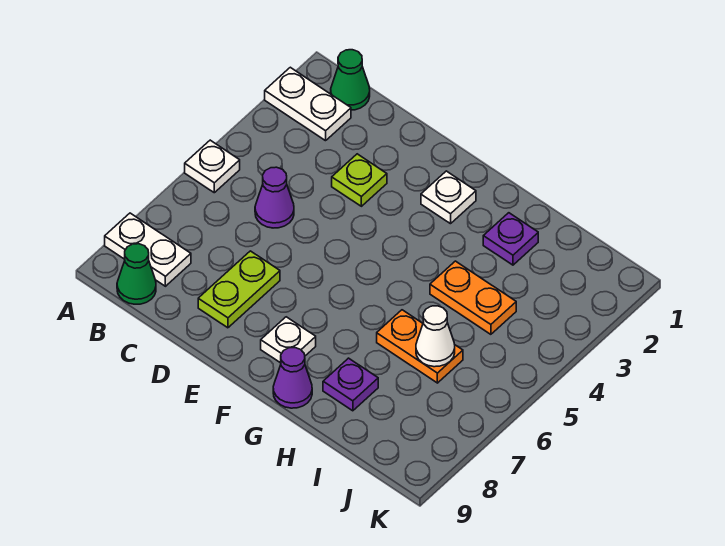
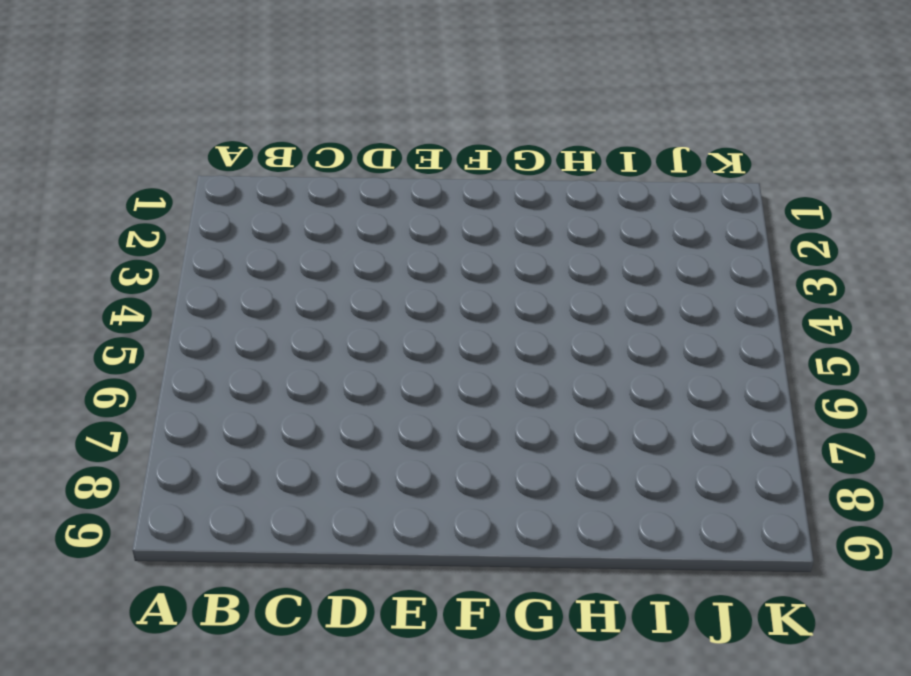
none -> white 1x2 plate [265,67,351,141]
none -> white 1x1 plate [185,140,240,193]
none -> white 1x2 plate [105,213,191,286]

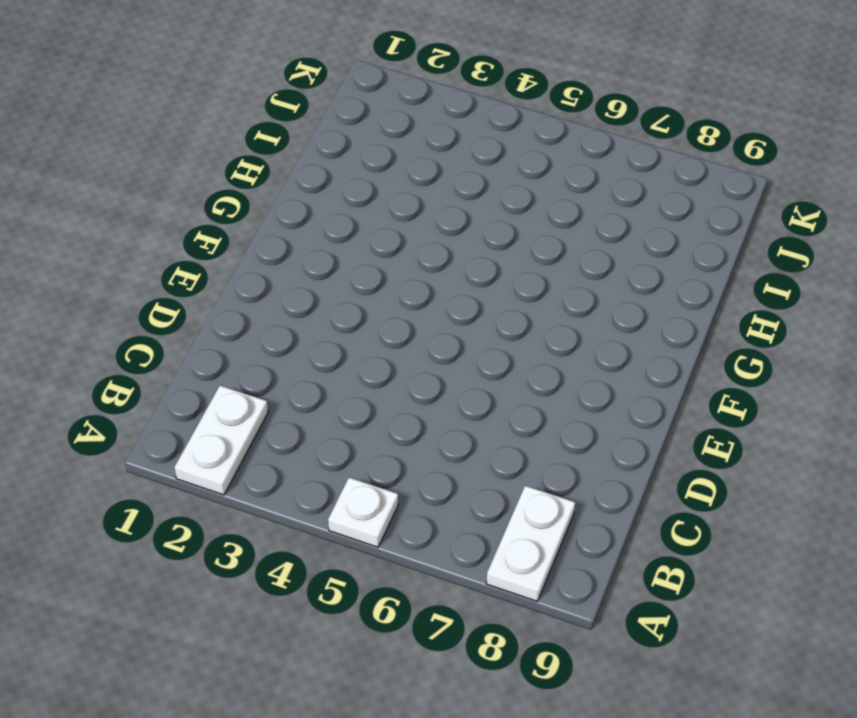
none -> green 1x1 cone [331,50,370,110]
none -> green 1x1 cone [117,244,156,304]
none -> purple 1x1 cone [255,167,294,228]

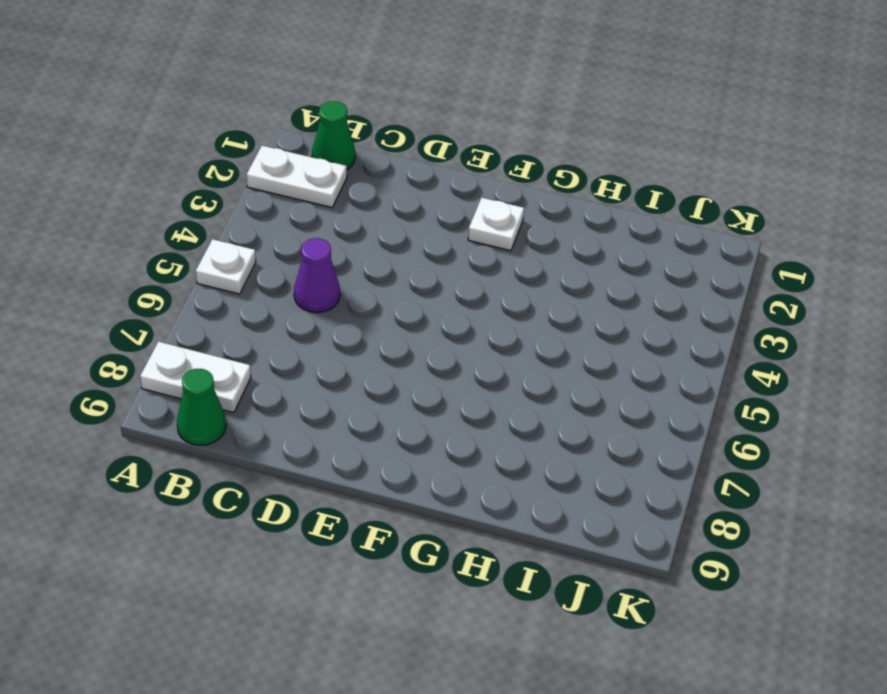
none -> lime 1x1 plate [332,154,387,206]
none -> lime 1x2 plate [198,251,280,328]
none -> white 1x1 plate [261,317,316,363]

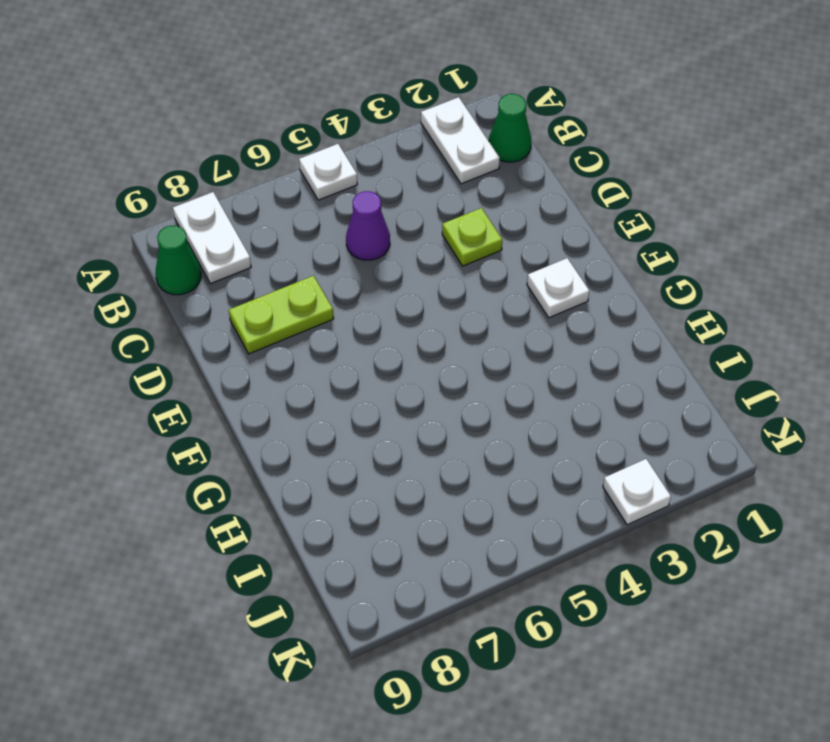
white 1x1 plate [603,459,671,525] -> white 1x1 plate moved to [261,317,316,363]
none -> purple 1x1 cone [273,348,312,408]
none -> purple 1x1 plate [483,213,538,265]
none -> orange 1x2 plate [430,261,516,334]

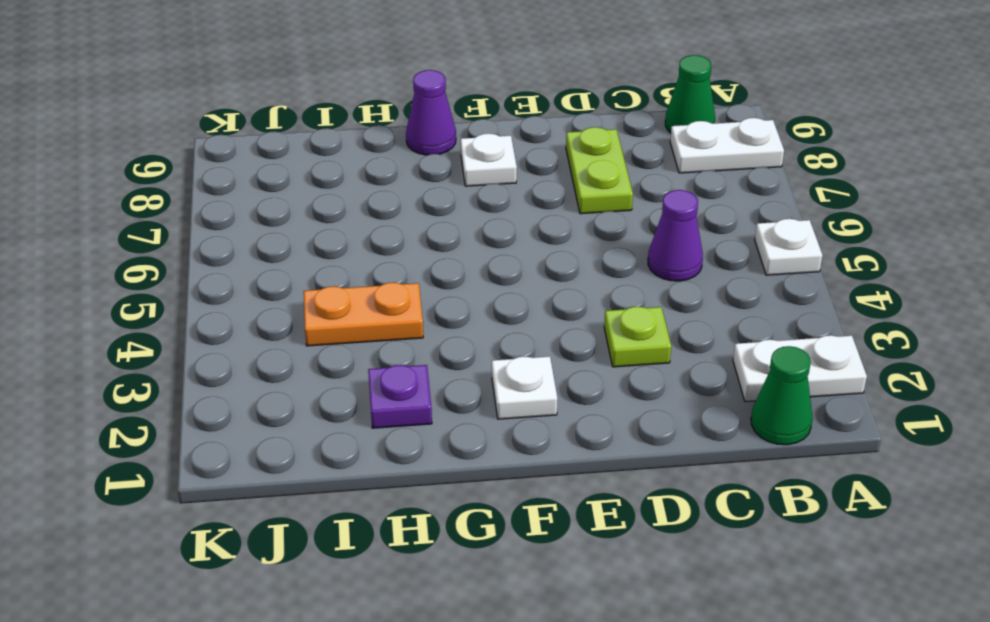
none -> orange 1x2 plate [377,310,463,383]
none -> purple 1x1 plate [323,358,378,411]
none -> white 1x1 cone [416,306,455,367]

